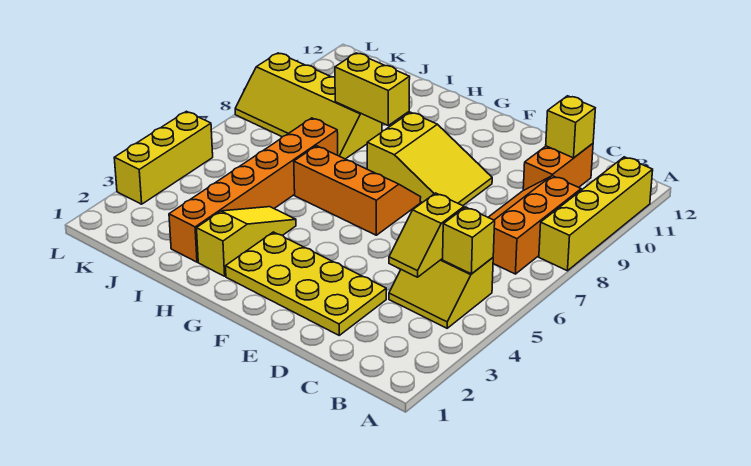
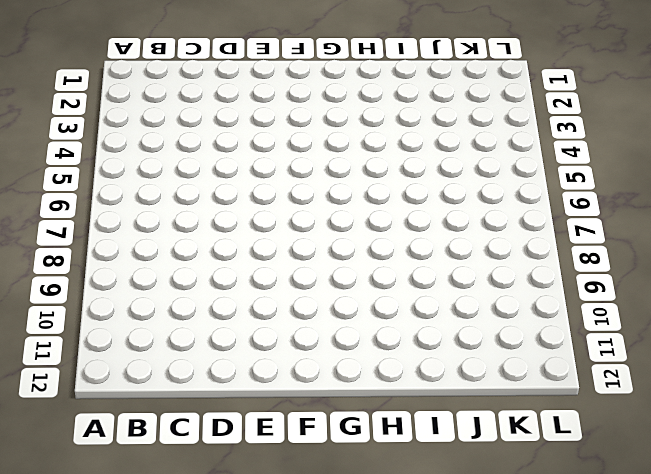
none -> yellow 1x4 brick [539,157,653,271]
none -> yellow 2x2 slope [389,258,493,328]
none -> orange 2x3 slope [488,176,581,274]

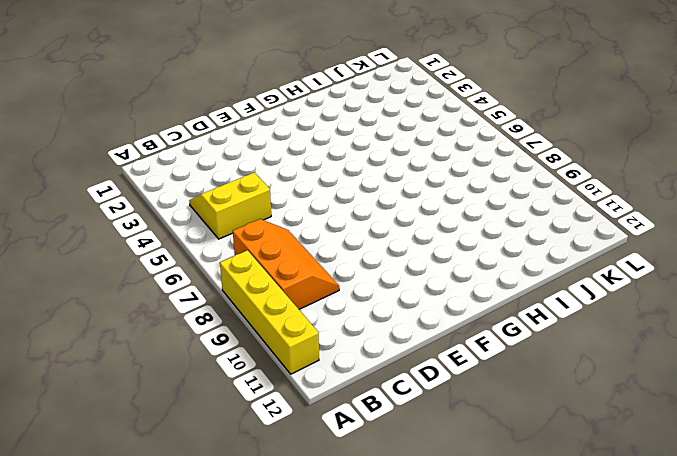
none -> orange 1x2 brick [523,144,593,190]
none -> yellow 2x4 plate [225,232,386,335]
none -> yellow 2x3 slope [367,112,492,206]

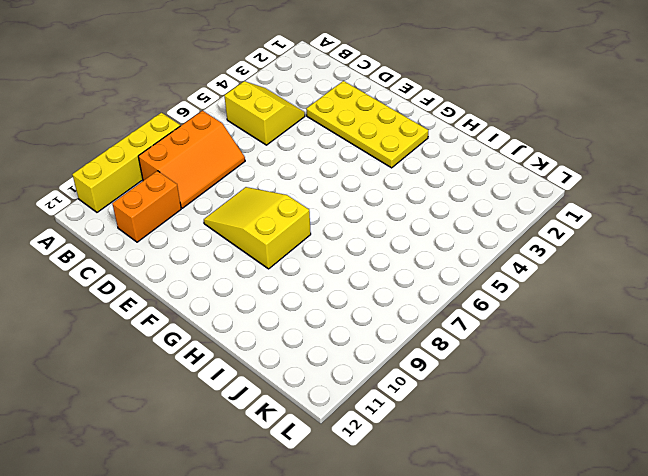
none -> orange 2x3 slope [294,146,421,235]
none -> yellow 1x3 slope [197,207,296,276]
none -> orange 1x6 brick [169,118,338,262]

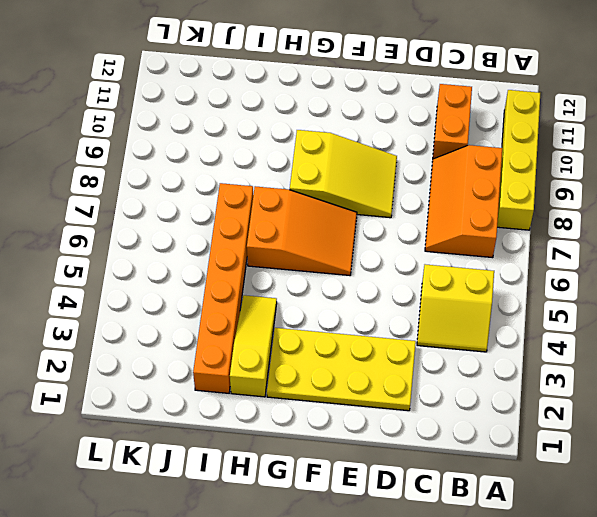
orange 2x3 slope [247,186,357,275] -> orange 2x3 slope turned to [294,146,421,235]
none -> yellow 2x4 slope [235,53,382,159]
none -> yellow 1x3 brick [114,111,213,204]
none -> yellow 1x1 brick [443,207,495,274]

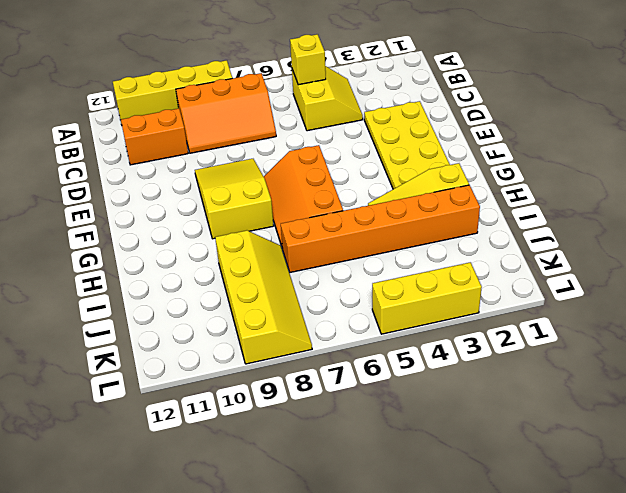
none -> yellow 1x2 slope [389,193,464,277]
none -> yellow 1x1 brick [546,96,595,158]
none -> yellow 1x2 brick [335,53,410,125]

